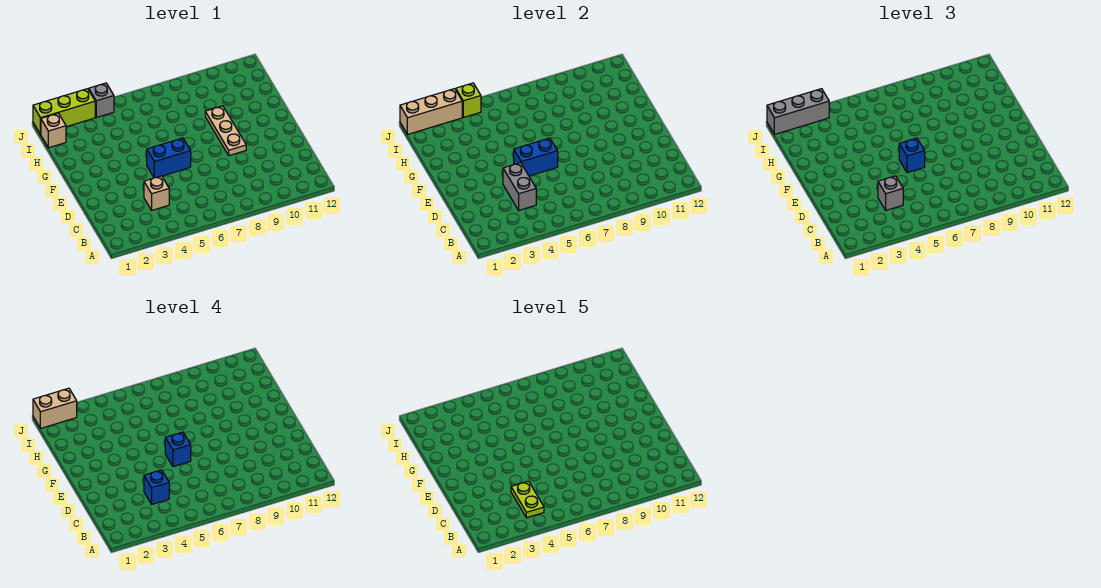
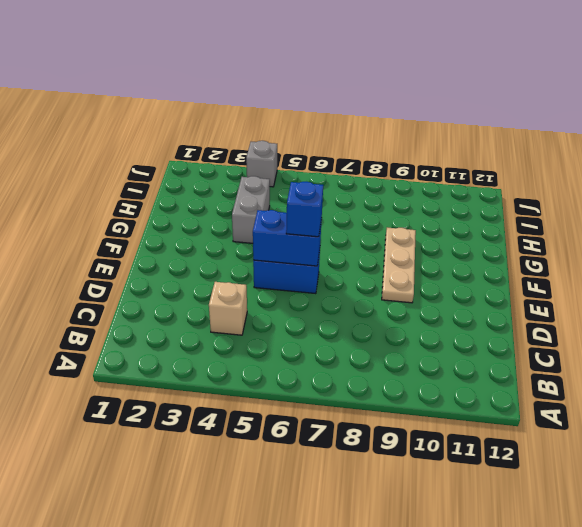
grey 1x2 brick [232,176,270,243] -> grey 1x2 brick moved to [503,163,536,210]
none -> tan 1x1 brick [41,113,66,148]
none -> lime 1x3 brick [33,89,95,134]
none -> tan 1x3 brick [400,89,462,134]

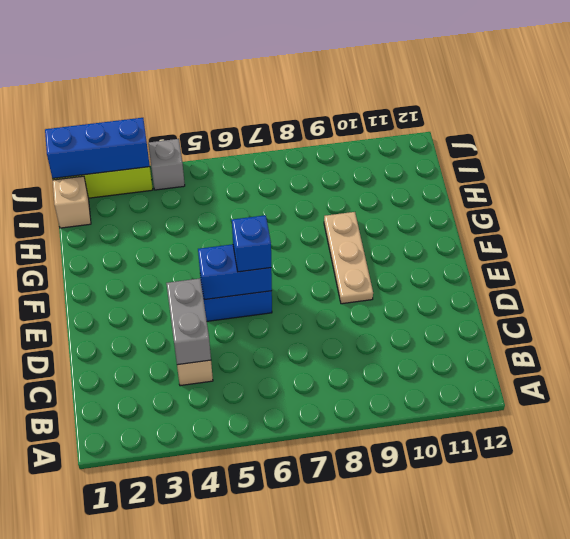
blue 1x3 brick [45,118,150,178] -> tan 1x3 brick [400,89,462,134]
none -> lime 1x1 brick [456,83,481,117]
none -> grey 1x1 brick [878,176,903,210]
none -> grey 1x3 brick [767,89,829,134]

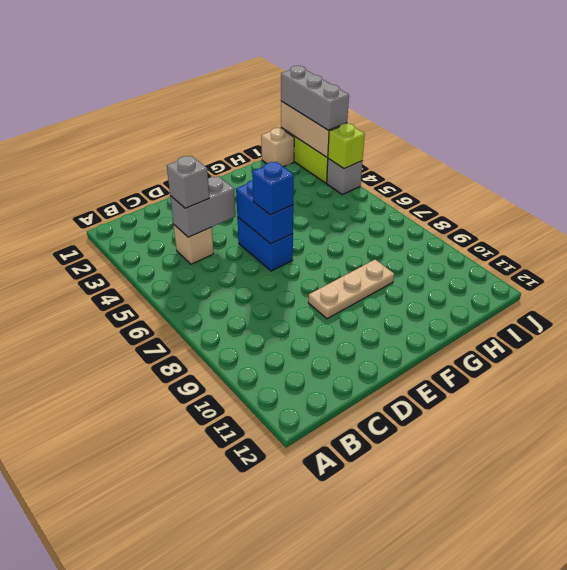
none -> blue 1x1 brick [144,470,169,504]
none -> blue 1x1 brick [165,432,191,467]
none -> tan 1x2 brick [33,388,77,428]

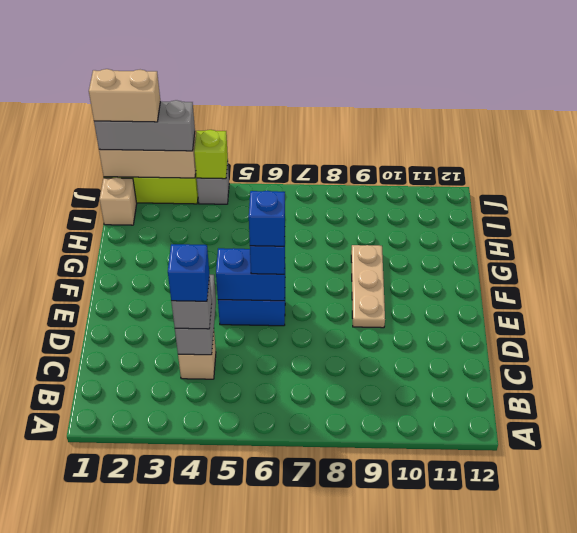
none -> lime 1x2 plate [511,481,544,518]

